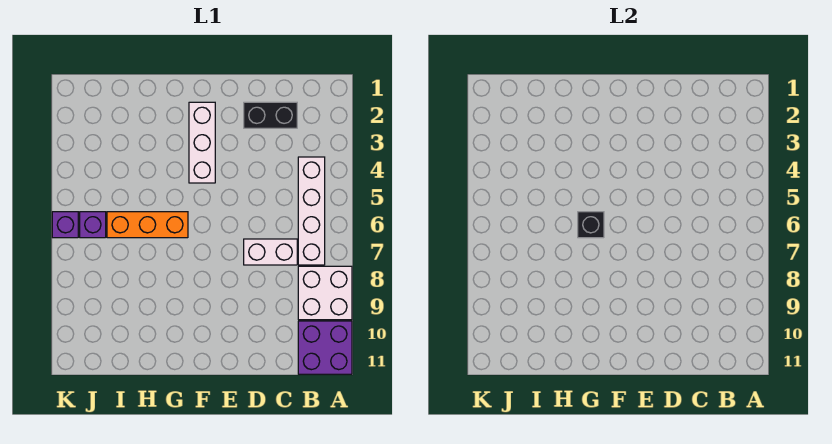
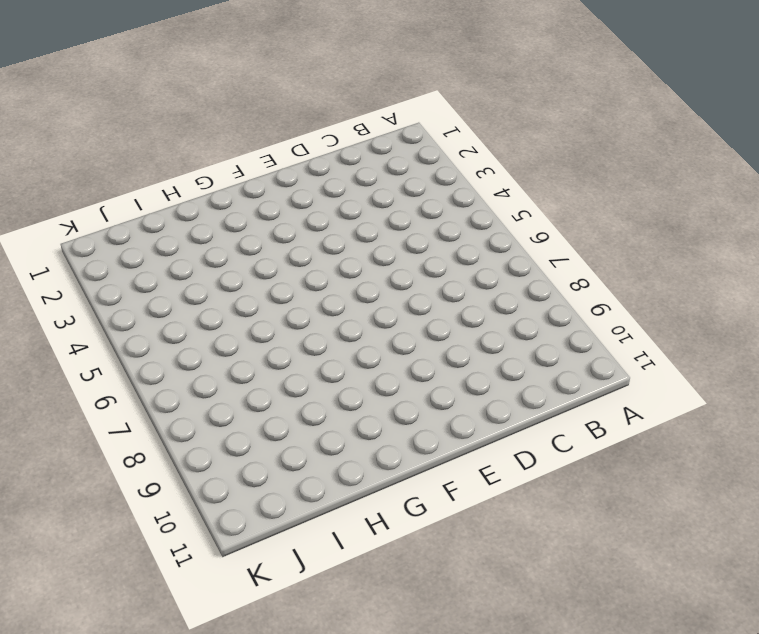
none -> white 2x2 brick [298,266,352,320]
none -> purple 2x2 brick [298,321,352,374]

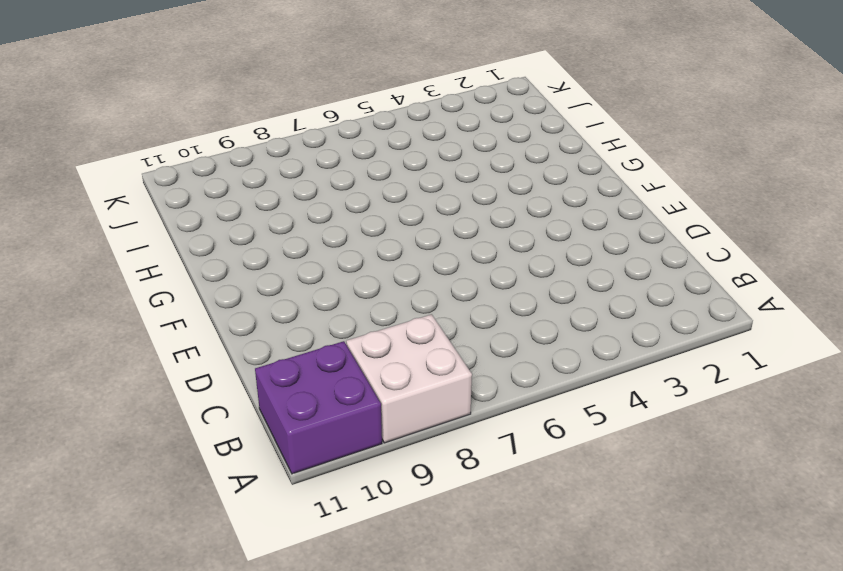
none -> white 1x4 brick [298,157,325,265]
none -> black 1x2 brick [244,102,297,128]

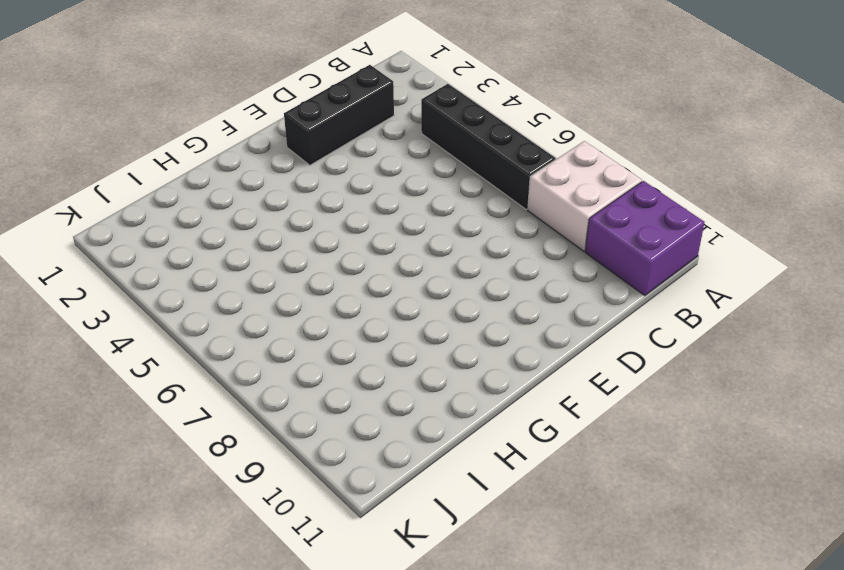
black 1x4 brick [421,84,555,209] -> white 1x4 brick [298,157,325,265]
black 1x3 brick [284,65,394,165] -> black 1x2 brick [244,102,297,128]
none -> white 1x2 brick [244,239,297,265]
none -> white 1x3 brick [189,102,215,183]

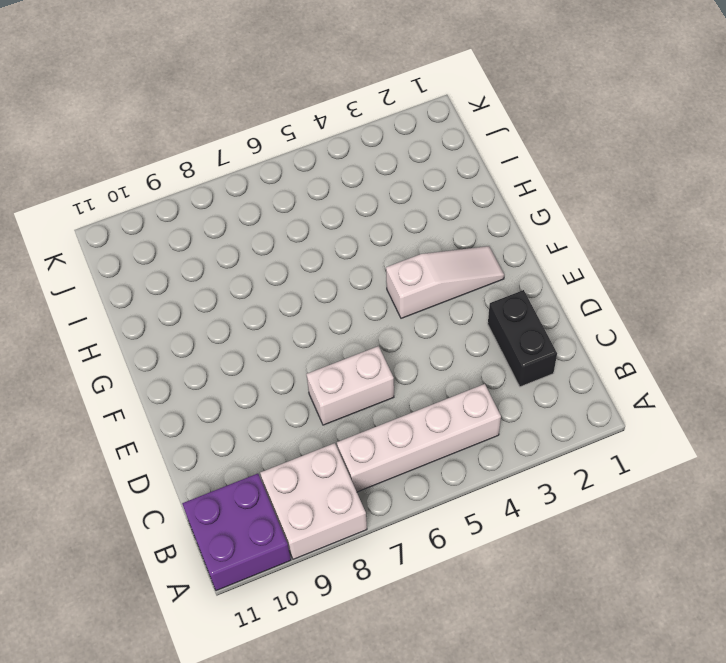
white 1x2 brick [306,346,394,425] -> white 1x2 brick turned to [244,239,297,265]
white 1x3 slope [386,246,504,318] -> white 1x3 brick [189,102,215,183]
none -> orange 1x3 brick [107,212,188,238]
none -> purple 1x1 brick [80,212,106,238]

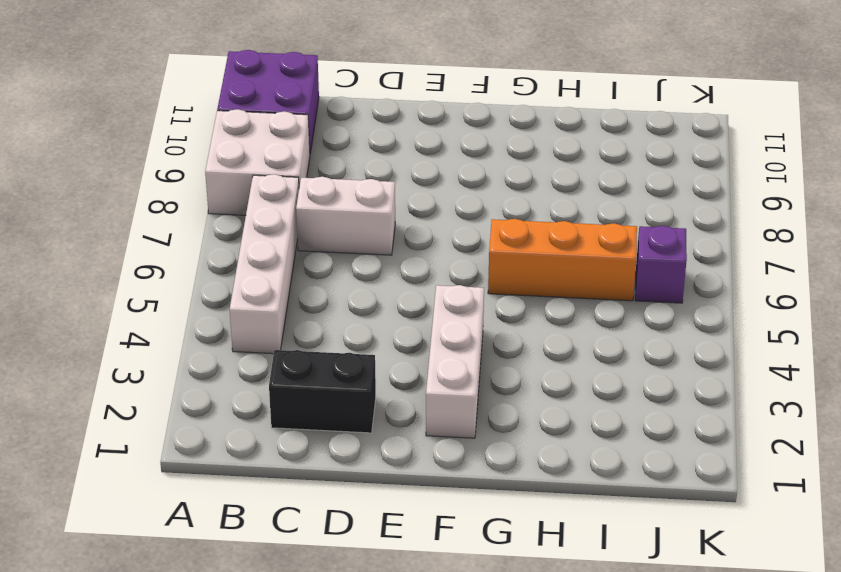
none -> purple 1x1 brick [52,212,78,238]
none -> black 1x1 brick [578,212,604,238]

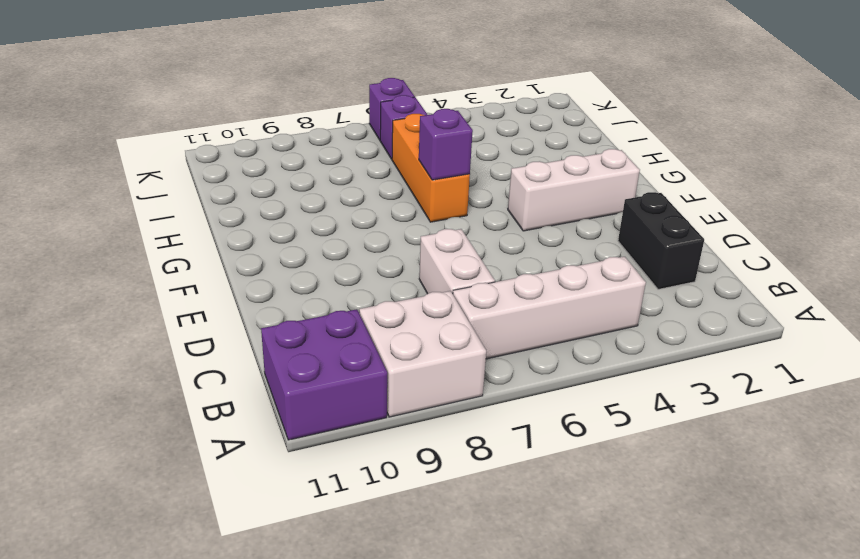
purple 1x1 brick [419,109,473,180] -> black 1x1 brick [578,212,604,238]

